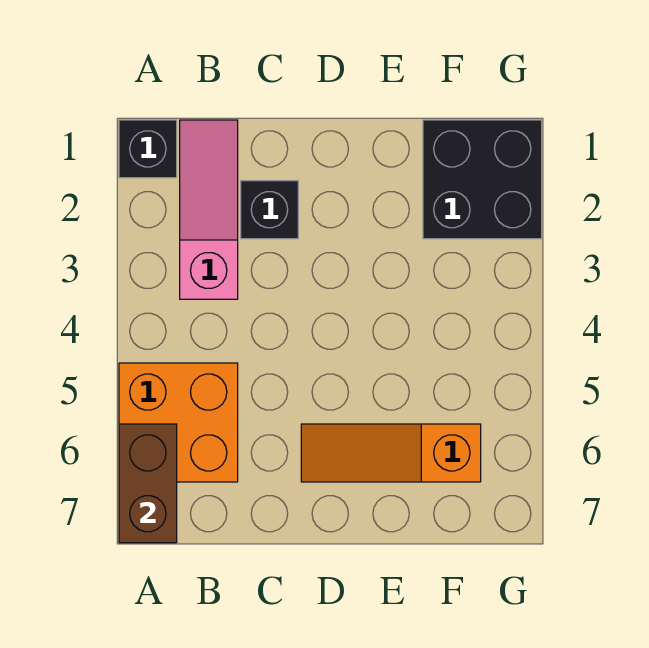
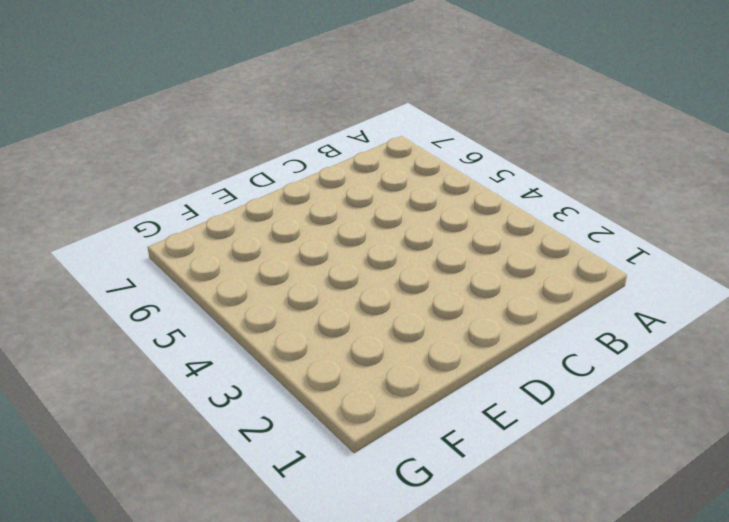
none -> black 1x1 brick [119,120,177,178]
none -> orange 2x2 brick [119,363,238,482]

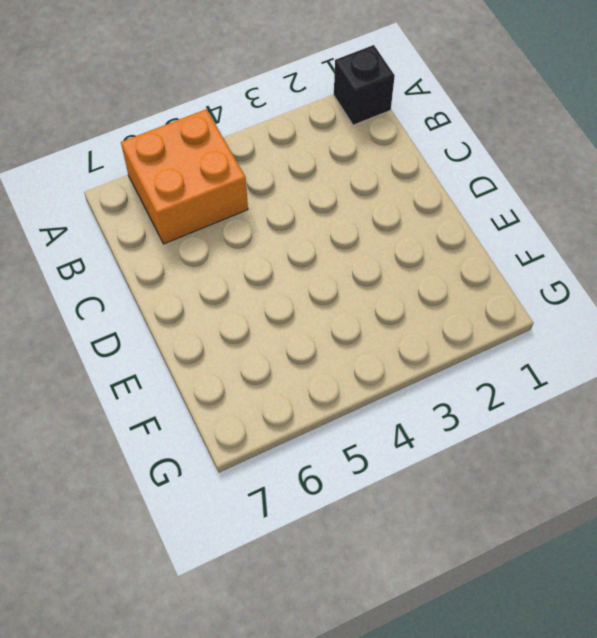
none -> pink 1x3 slope [180,120,238,299]
none -> black 1x1 brick [241,181,298,239]

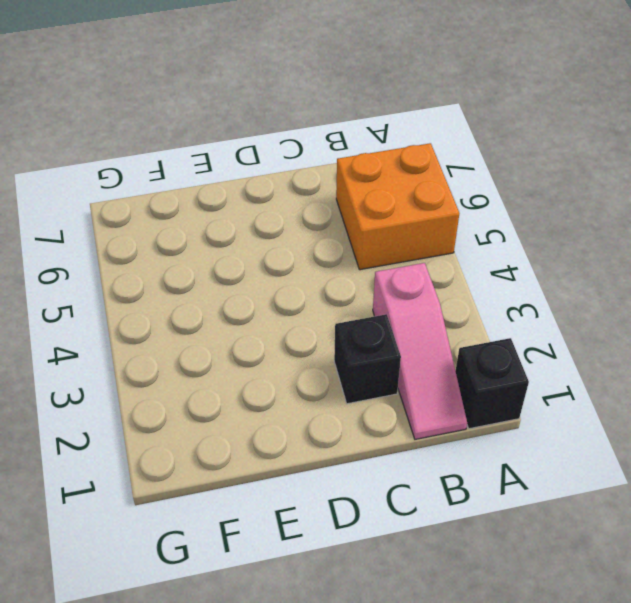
none -> orange 1x3 slope [301,424,481,482]
none -> black 2x2 brick [423,120,542,239]

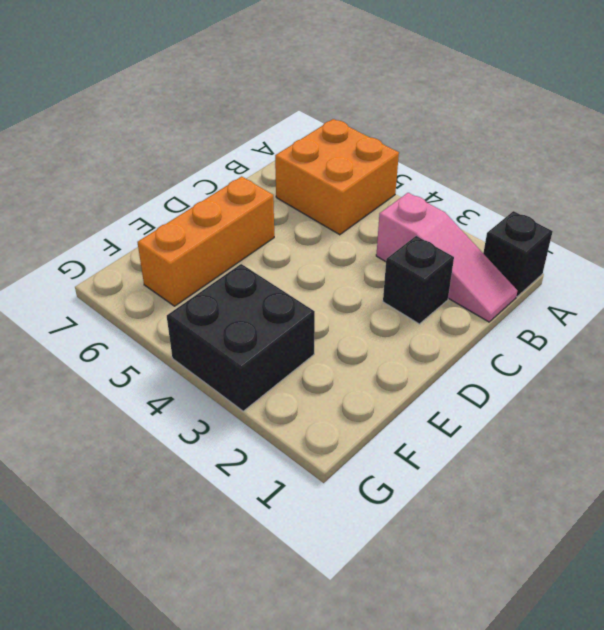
orange 1x3 brick [137,176,274,306] -> orange 1x3 slope [301,424,481,482]
black 2x2 brick [167,264,315,411] -> black 2x2 brick moved to [423,120,542,239]
none -> brown 1x2 brick [119,424,177,543]

